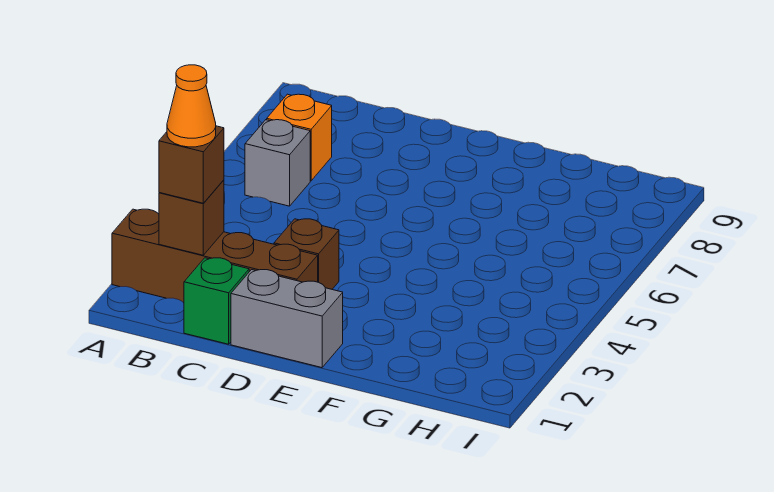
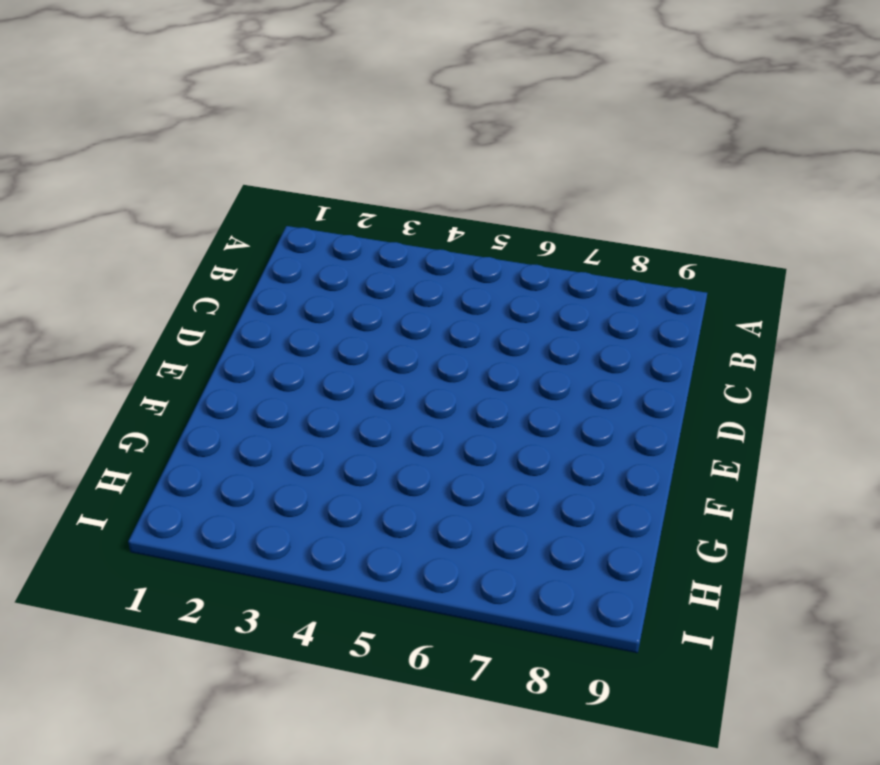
none -> brown 1x4 brick [112,209,318,303]
none -> grey 1x1 brick [245,120,310,206]

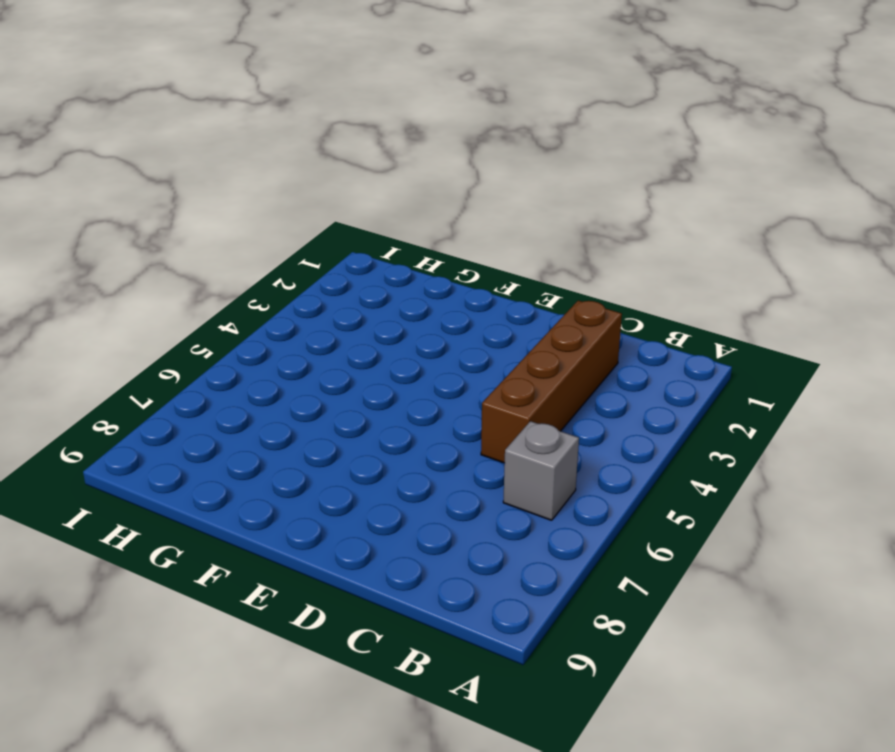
brown 1x4 brick [481,300,622,463] -> brown 1x4 brick turned to [112,209,318,303]
none -> orange 1x1 brick [267,94,332,181]
none -> green 1x1 brick [184,258,249,344]

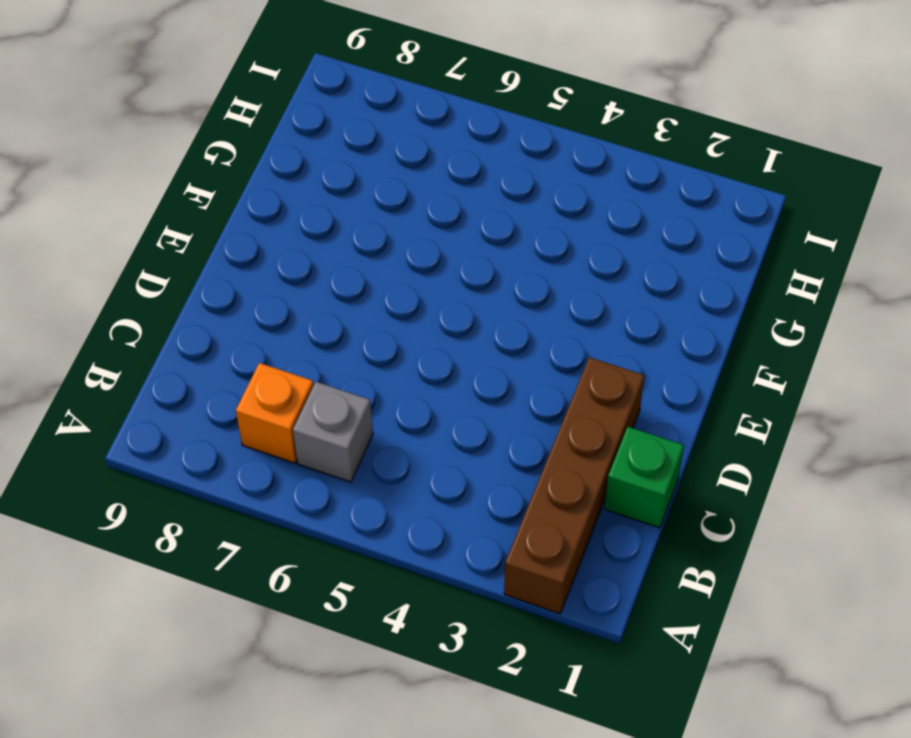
none -> grey 1x2 brick [231,270,343,368]
none -> brown 1x1 brick [274,219,339,289]

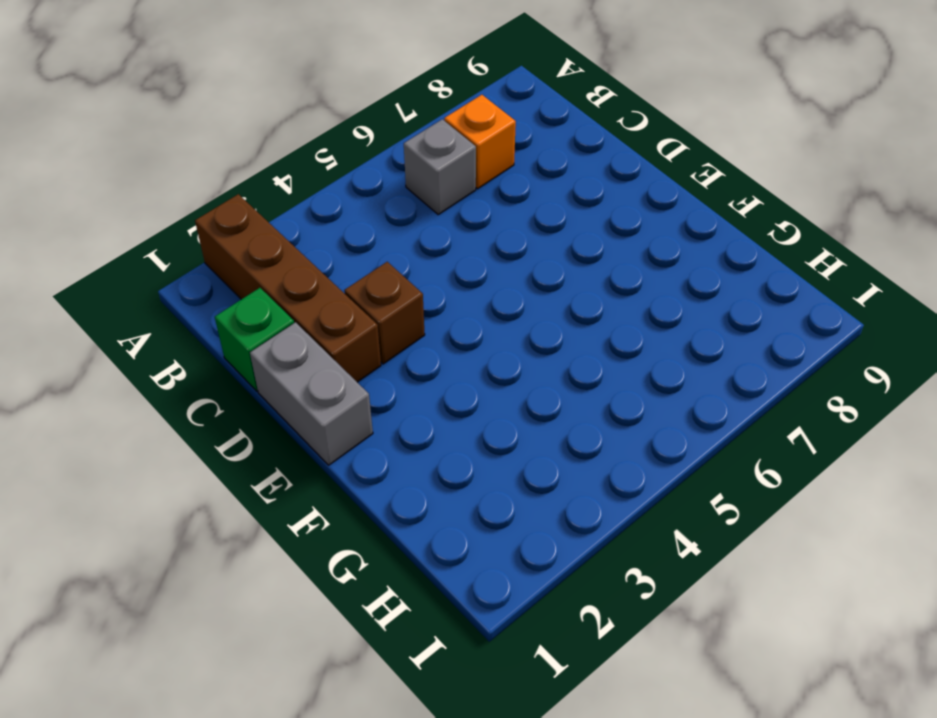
none -> brown 1x1 brick [159,180,224,255]
none -> brown 1x1 brick [159,126,224,203]

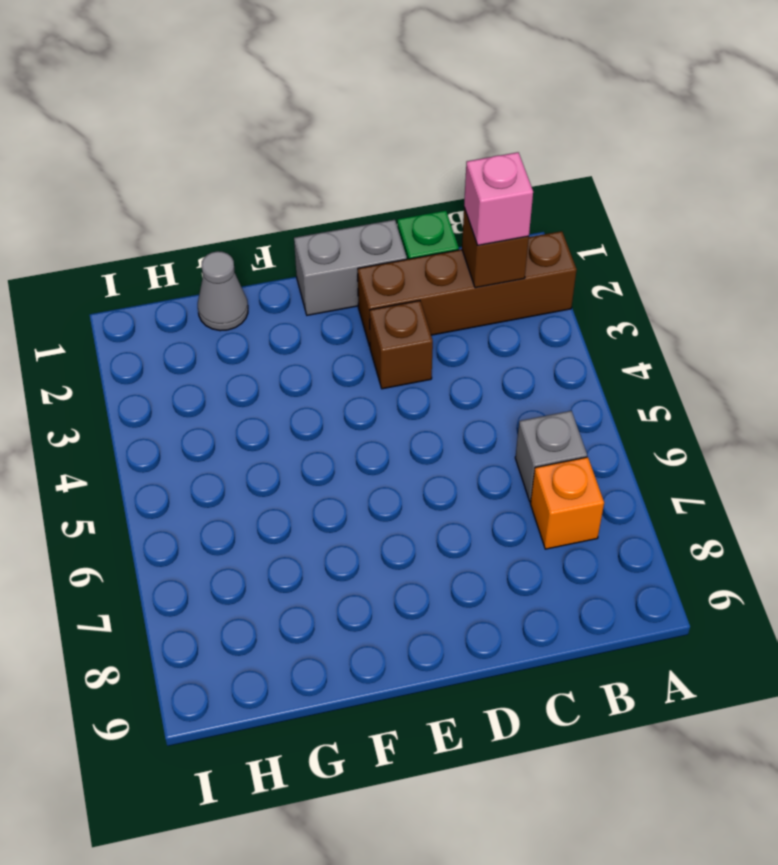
pink 1x1 brick [464,152,533,245] -> brown 1x1 brick [159,126,224,203]
grey 1x1 cone [198,251,248,331] -> none
none -> orange 1x1 cone [167,65,216,147]

